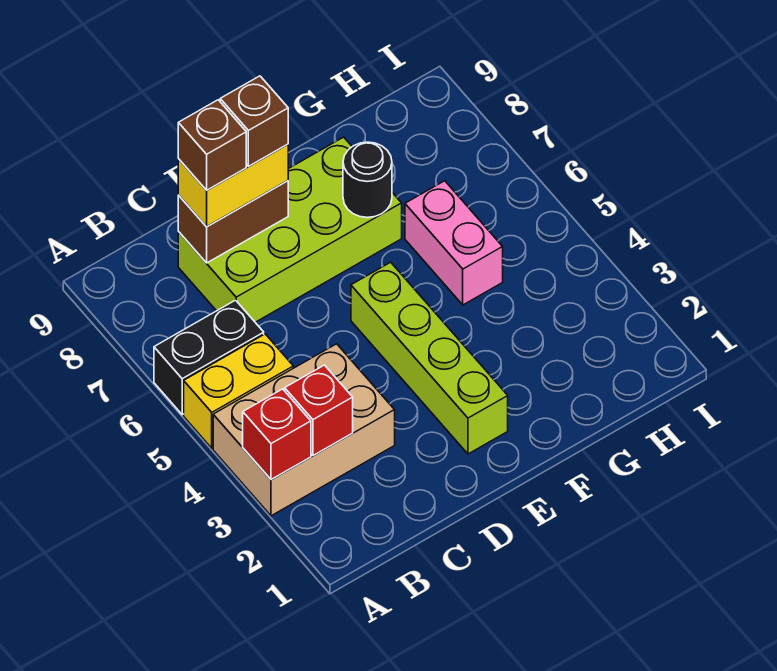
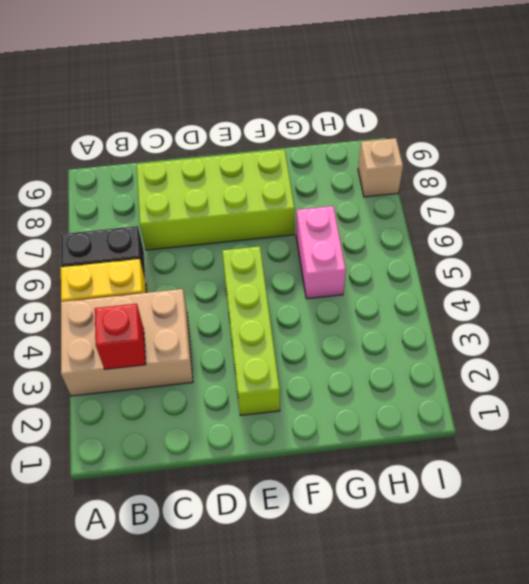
tan 1x1 brick [358,138,403,197] -> none
none -> red 1x1 brick [243,389,311,480]
none -> brown 1x2 brick [178,181,288,263]
none -> black 1x1 round brick [343,142,392,217]

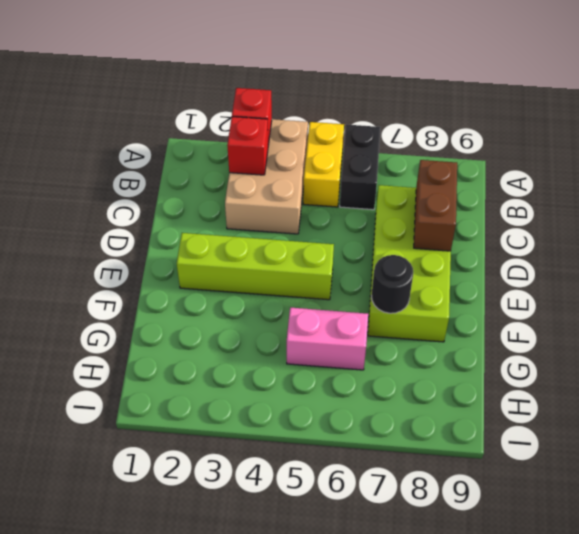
none -> yellow 1x2 brick [178,144,288,227]
none -> brown 1x1 brick [178,100,246,190]
none -> brown 1x1 brick [220,76,288,166]

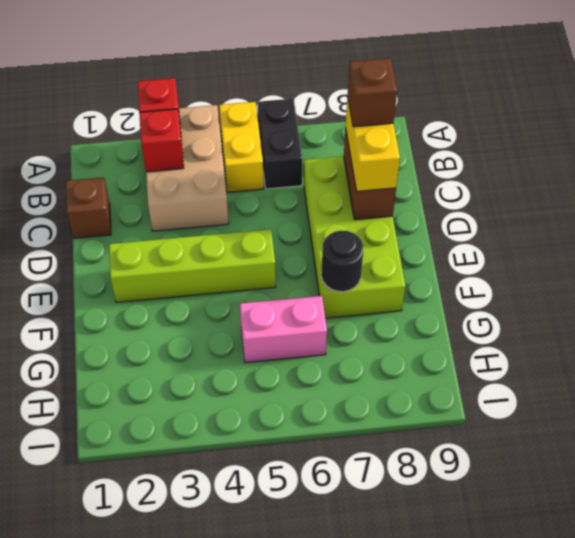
brown 1x1 brick [66,177,111,238] -> brown 1x1 brick moved to [220,76,288,166]

